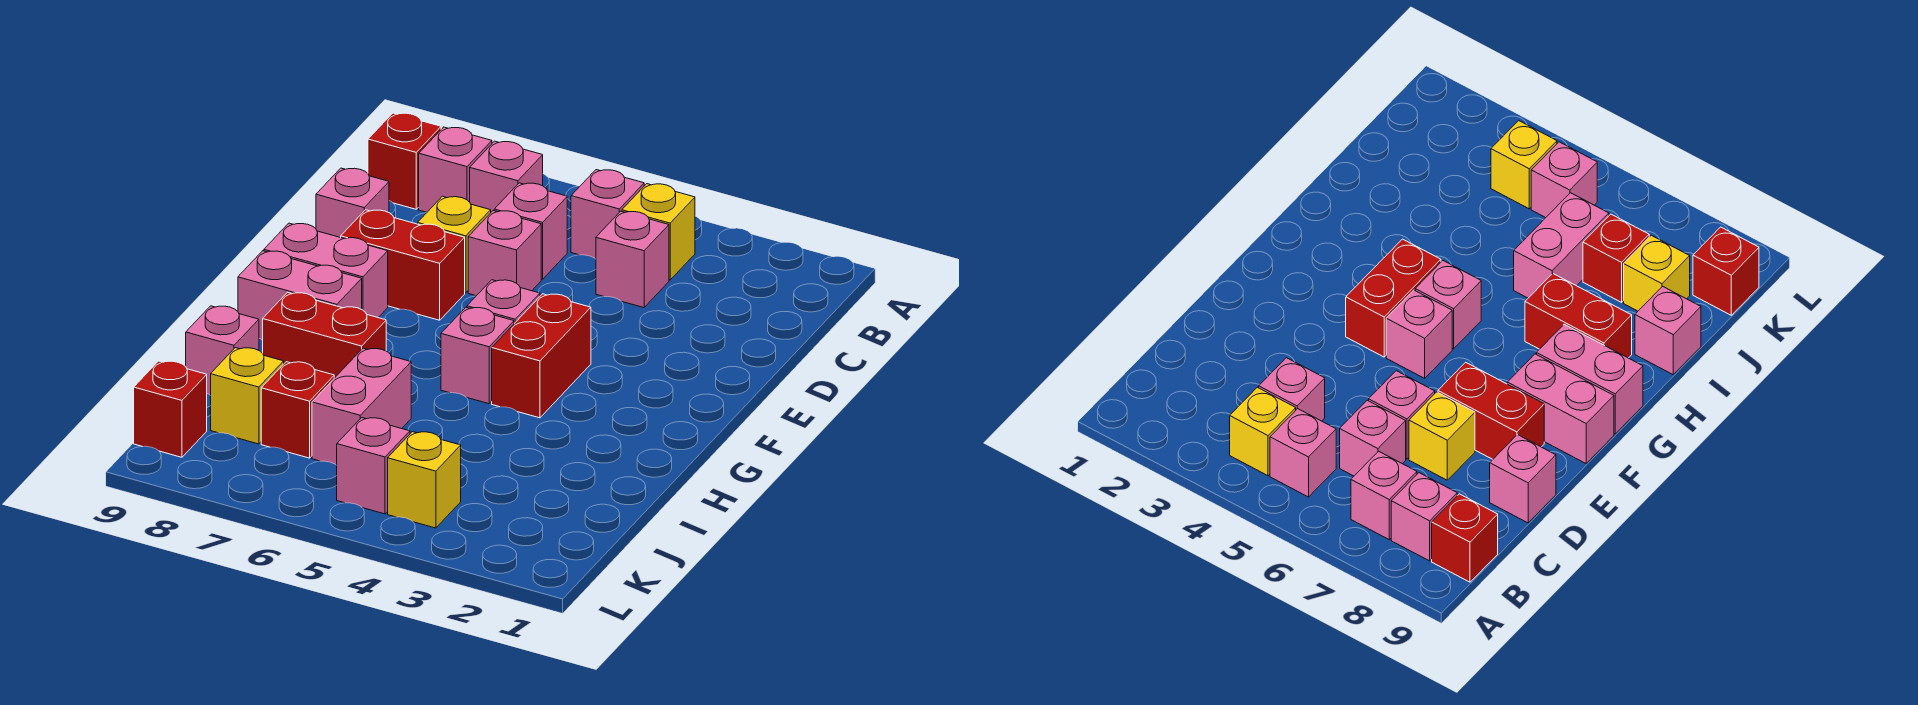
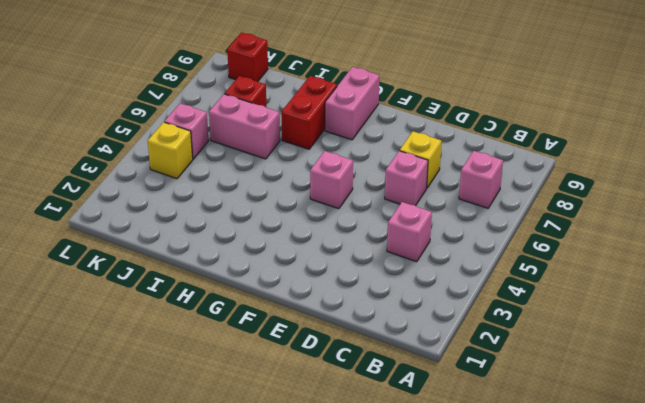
none -> yellow 1x1 brick [622,184,695,280]
none -> pink 1x1 brick [571,170,644,259]
none -> pink 1x1 brick [419,127,492,212]

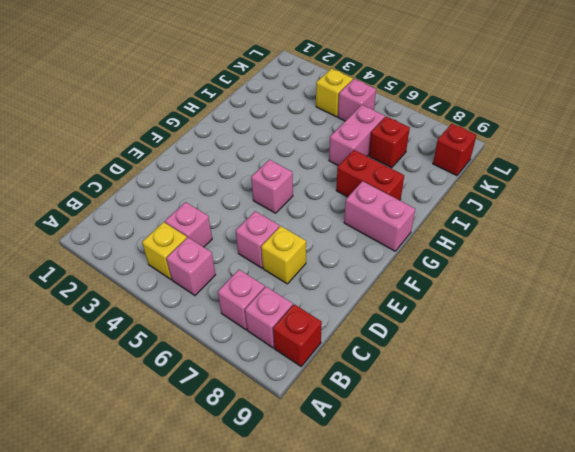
none -> pink 1x1 brick [494,183,567,279]
none -> pink 1x1 brick [316,168,389,237]
none -> red 1x2 brick [341,210,465,320]

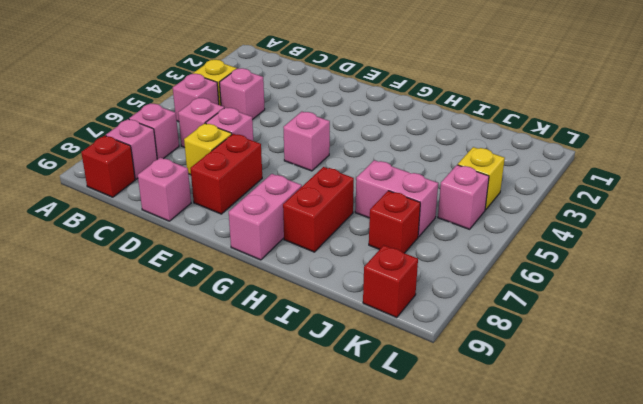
none -> red 1x2 brick [492,294,591,418]
none -> pink 1x2 brick [264,223,388,317]
none -> pink 1x1 brick [441,307,514,404]

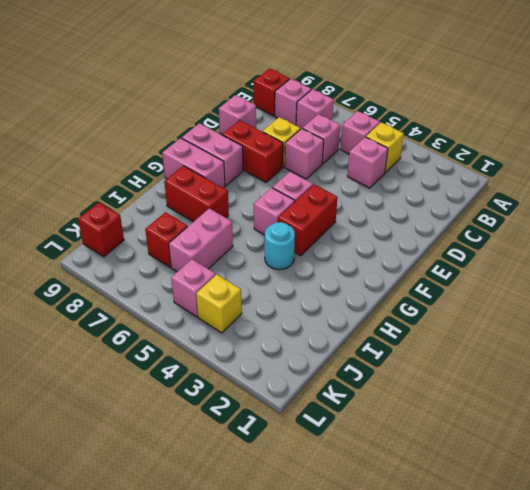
cyan 1x1 round brick [265,222,295,270] -> none
none -> pink 1x1 brick [186,306,259,396]
none -> yellow 1x1 brick [211,348,284,444]

